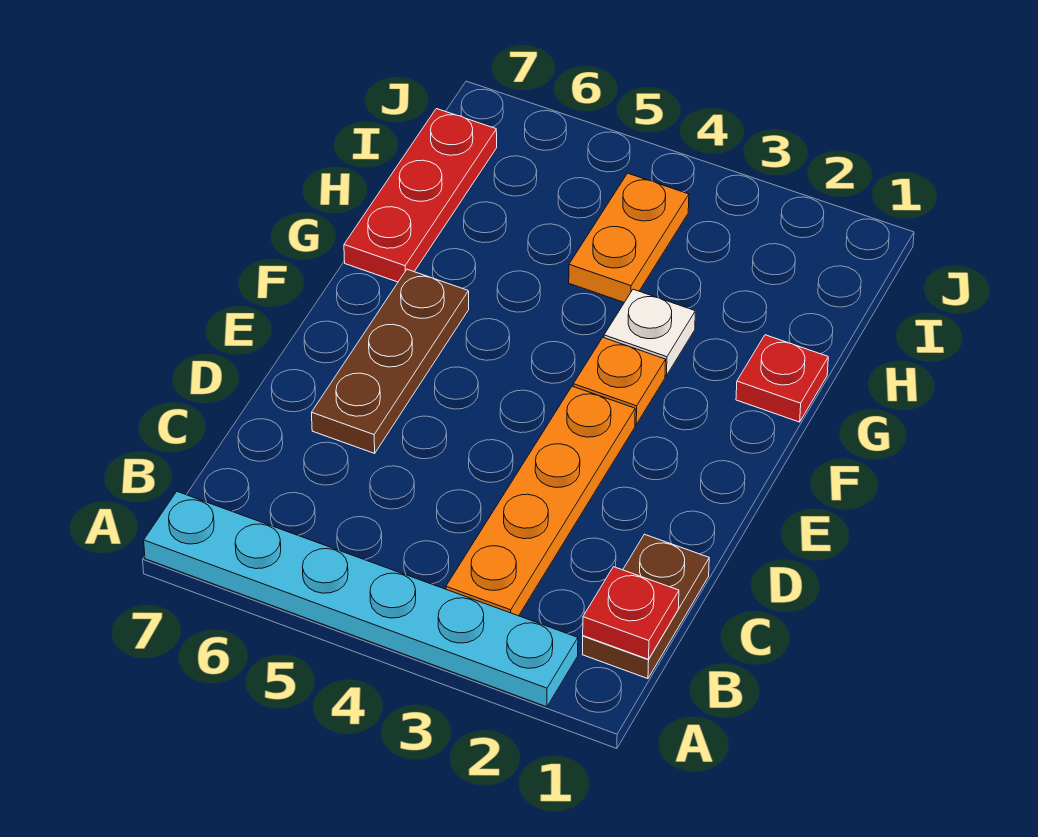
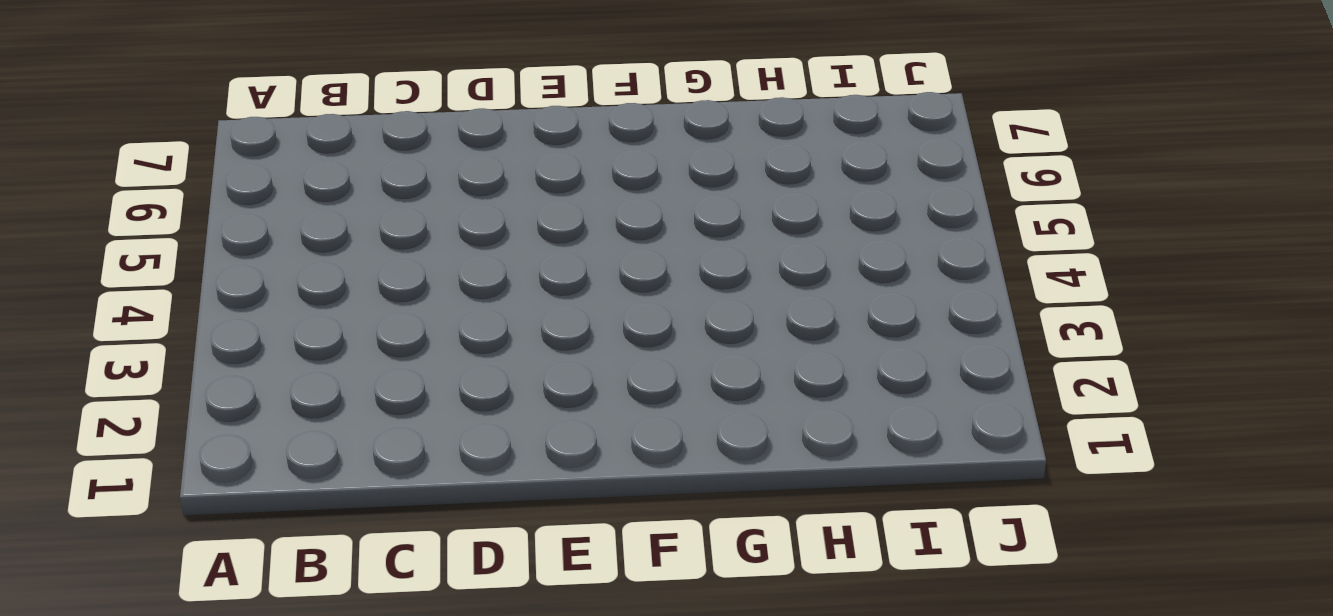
none -> cyan 1x6 plate [144,492,578,707]
none -> brown 1x2 plate [583,534,709,679]

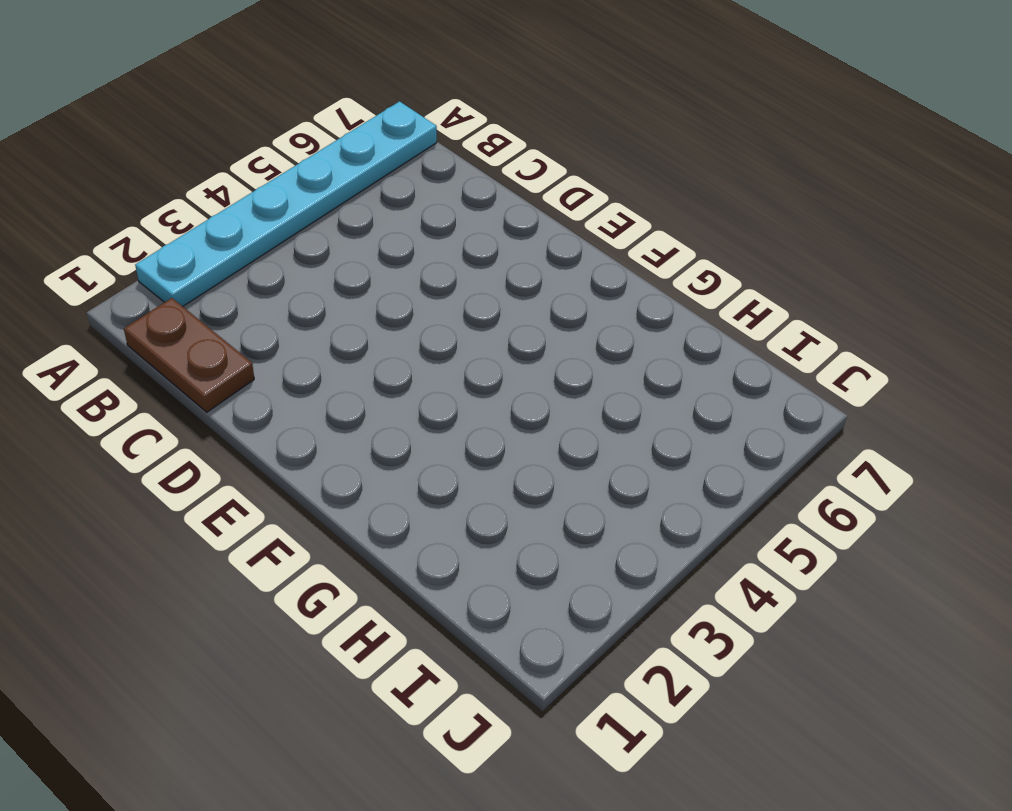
none -> orange 1x4 plate [446,386,635,616]
none -> brown 1x3 plate [312,269,469,453]

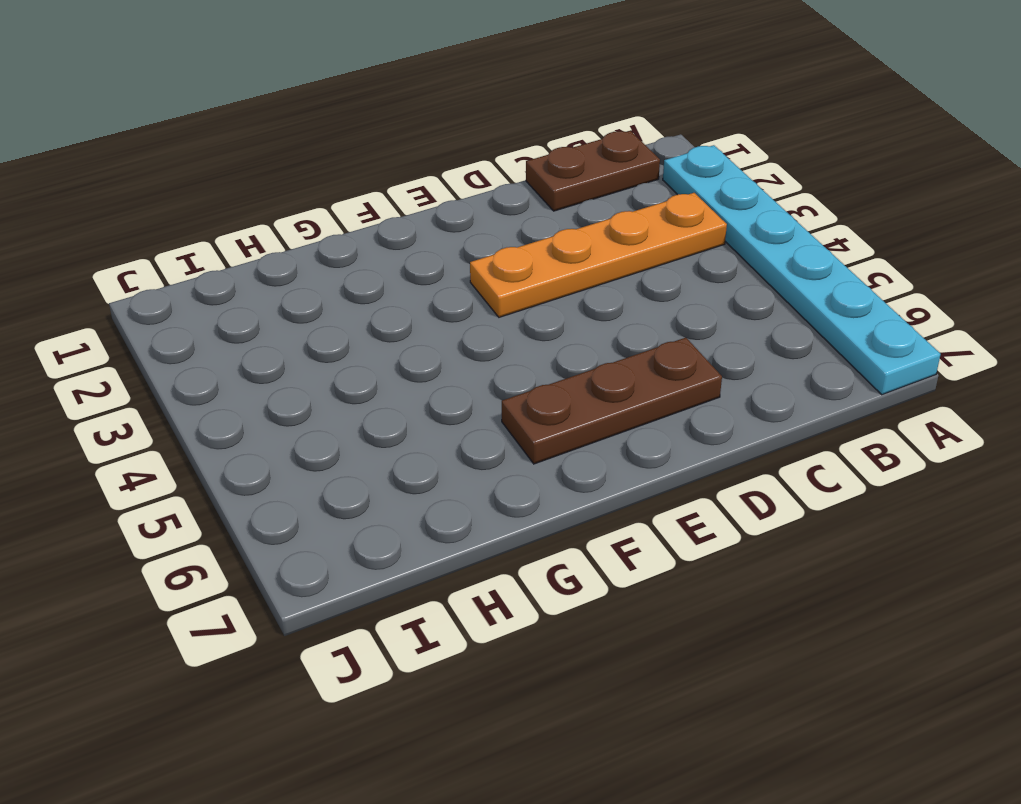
none -> orange 1x1 plate [573,338,666,425]
none -> red 1x1 plate [736,335,828,422]

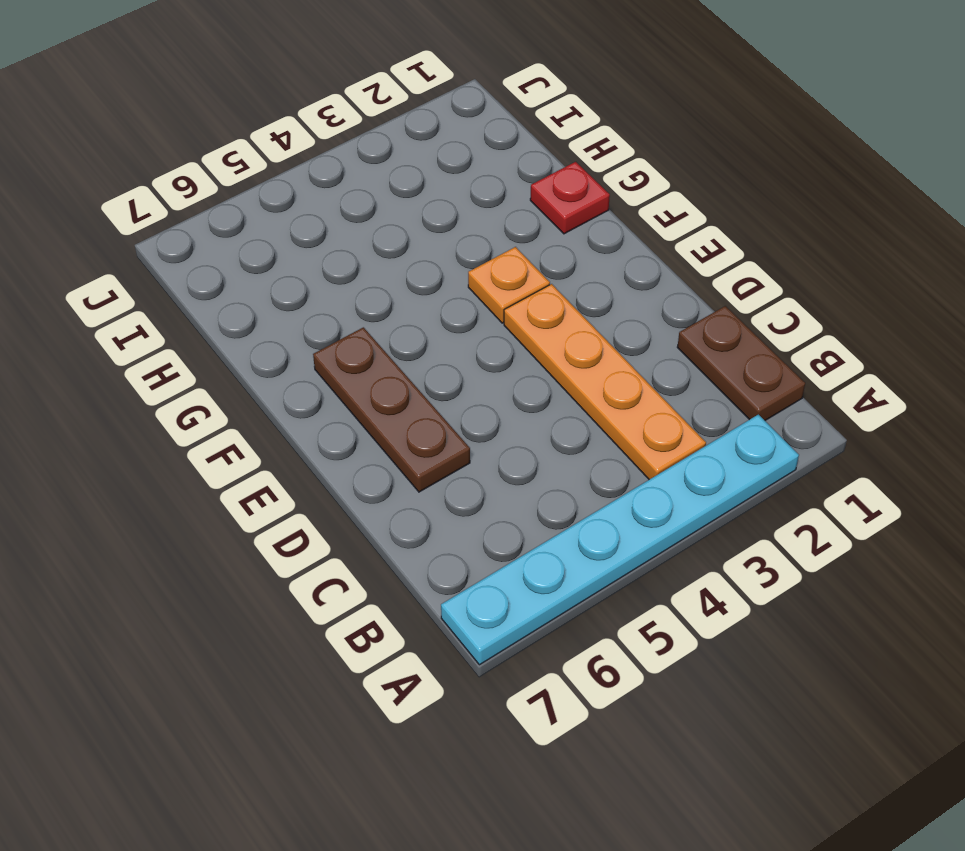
none -> white 1x1 plate [604,289,695,376]
none -> red 1x3 plate [344,109,497,282]

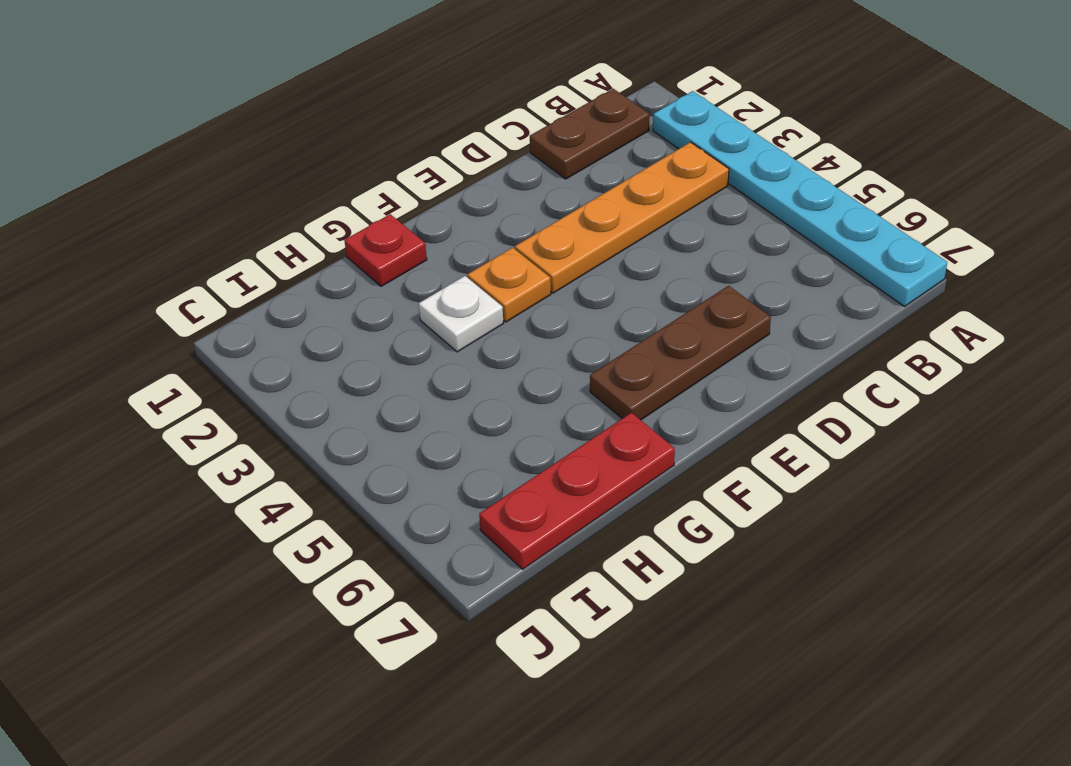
none -> orange 1x2 plate [569,173,689,302]
none -> red 1x1 plate [583,567,679,659]

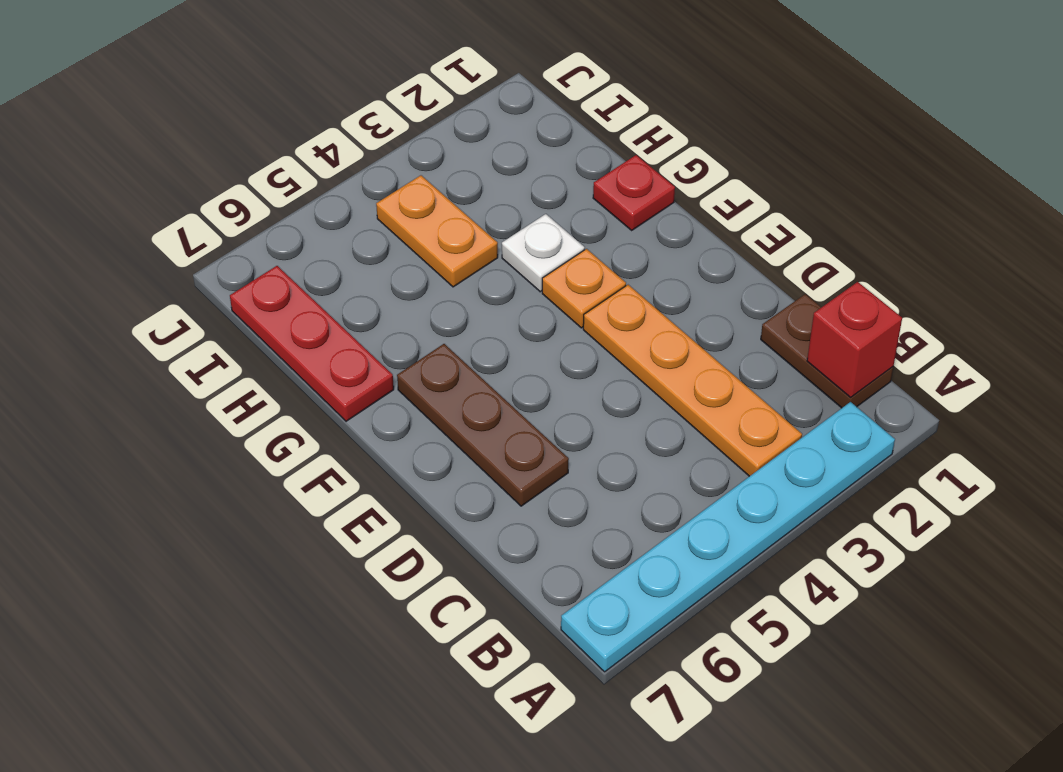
red 1x1 brick [807,282,902,397] -> red 1x1 plate [583,567,679,659]

